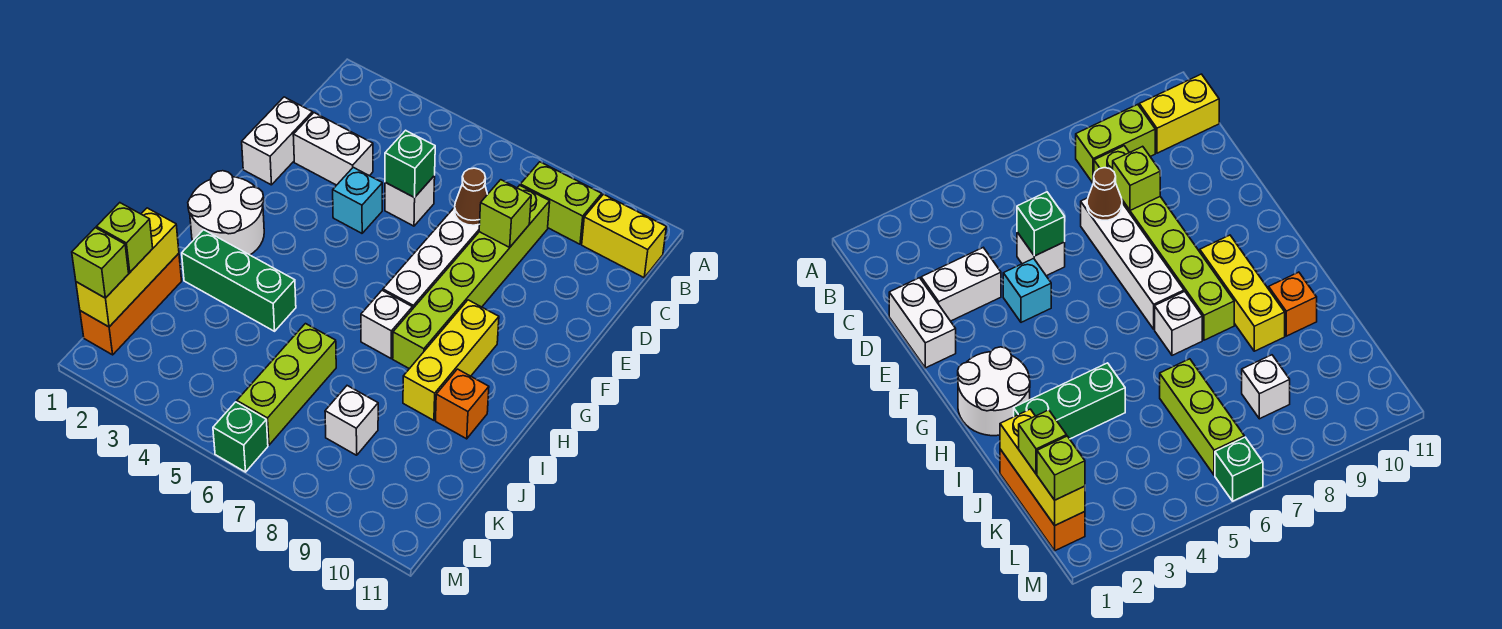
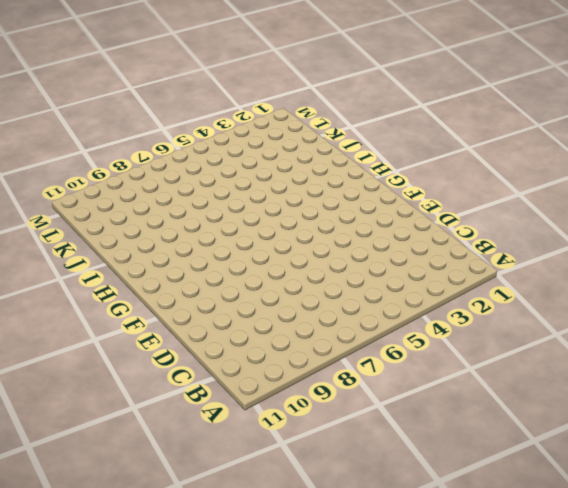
none -> lime 1x2 brick [520,162,602,244]
none -> yellow 1x2 brick [582,194,666,278]
none -> lime 1x6 brick [393,185,550,369]

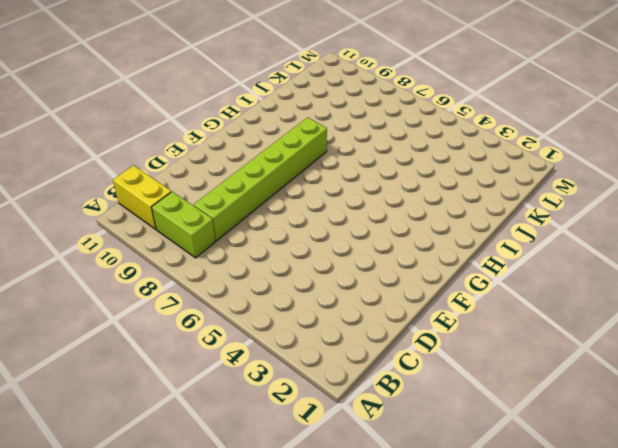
none -> white 1x2 brick [242,97,312,185]
none -> white 1x2 brick [293,113,373,185]
none -> white 1x1 brick [385,176,435,226]

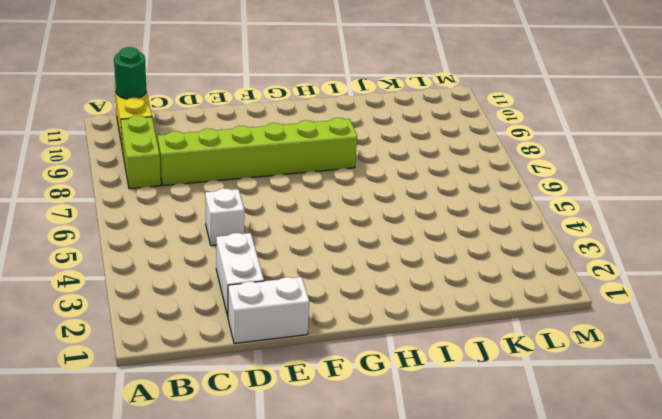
green 1x1 round brick [114,47,146,99] -> none
none -> white 1x4 brick [383,207,480,309]
none -> cyan 1x1 brick [333,167,382,233]
none -> white 2x2 round brick [188,171,264,255]

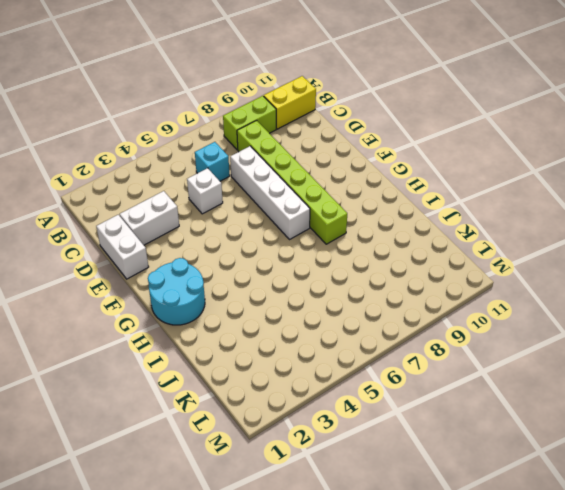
cyan 1x1 brick [195,142,230,181] -> cyan 1x1 brick moved to [333,167,382,233]
cyan 2x2 round brick [148,258,205,325] -> white 2x2 round brick [188,171,264,255]
none -> yellow 1x3 brick [403,300,499,420]
none -> white 1x1 brick [361,290,412,358]
none -> green 1x3 brick [182,230,296,331]

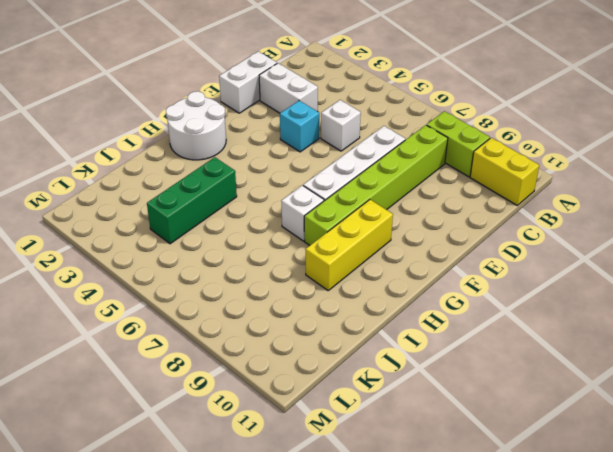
green 1x3 brick [147,157,237,244] -> green 1x3 brick turned to [182,230,296,331]
none -> orange 1x1 brick [436,369,489,439]
none -> orange 1x3 brick [80,253,182,355]
none -> lime 1x3 brick [237,324,336,445]

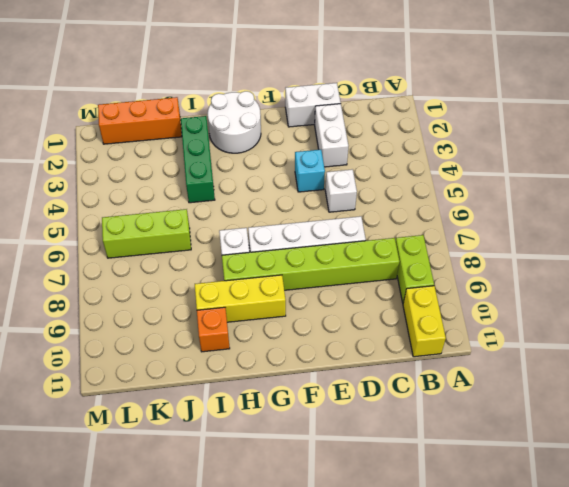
none -> white 1x1 brick [325,386,378,455]
none -> green 1x1 brick [213,402,268,472]
none -> green 1x1 brick [385,130,435,198]

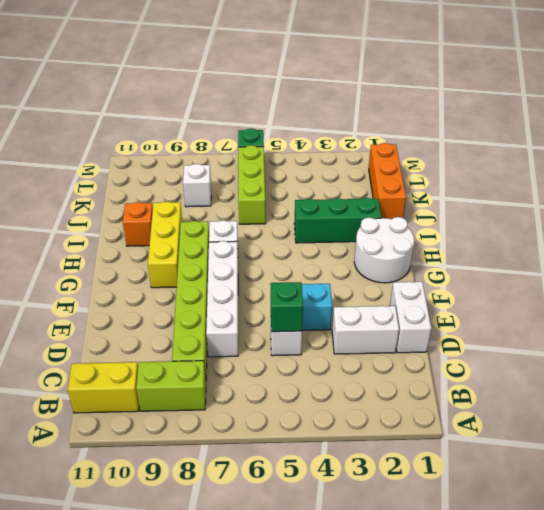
none -> brown 1x1 cone [455,168,488,225]
none -> lime 1x1 brick [479,180,531,247]
none -> yellow 1x3 brick [76,208,179,327]

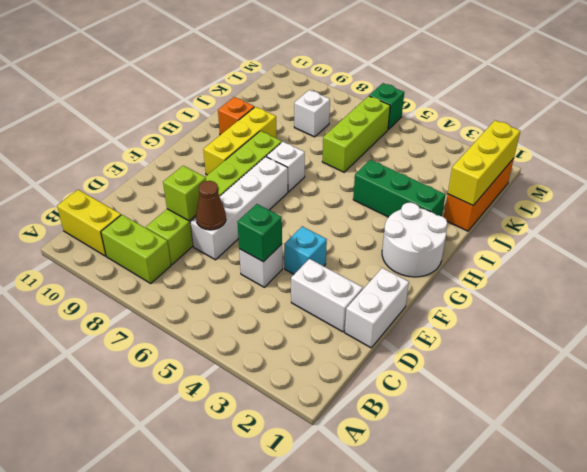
none -> lime 1x1 brick [97,203,153,272]
none -> lime 1x1 brick [72,228,129,298]

